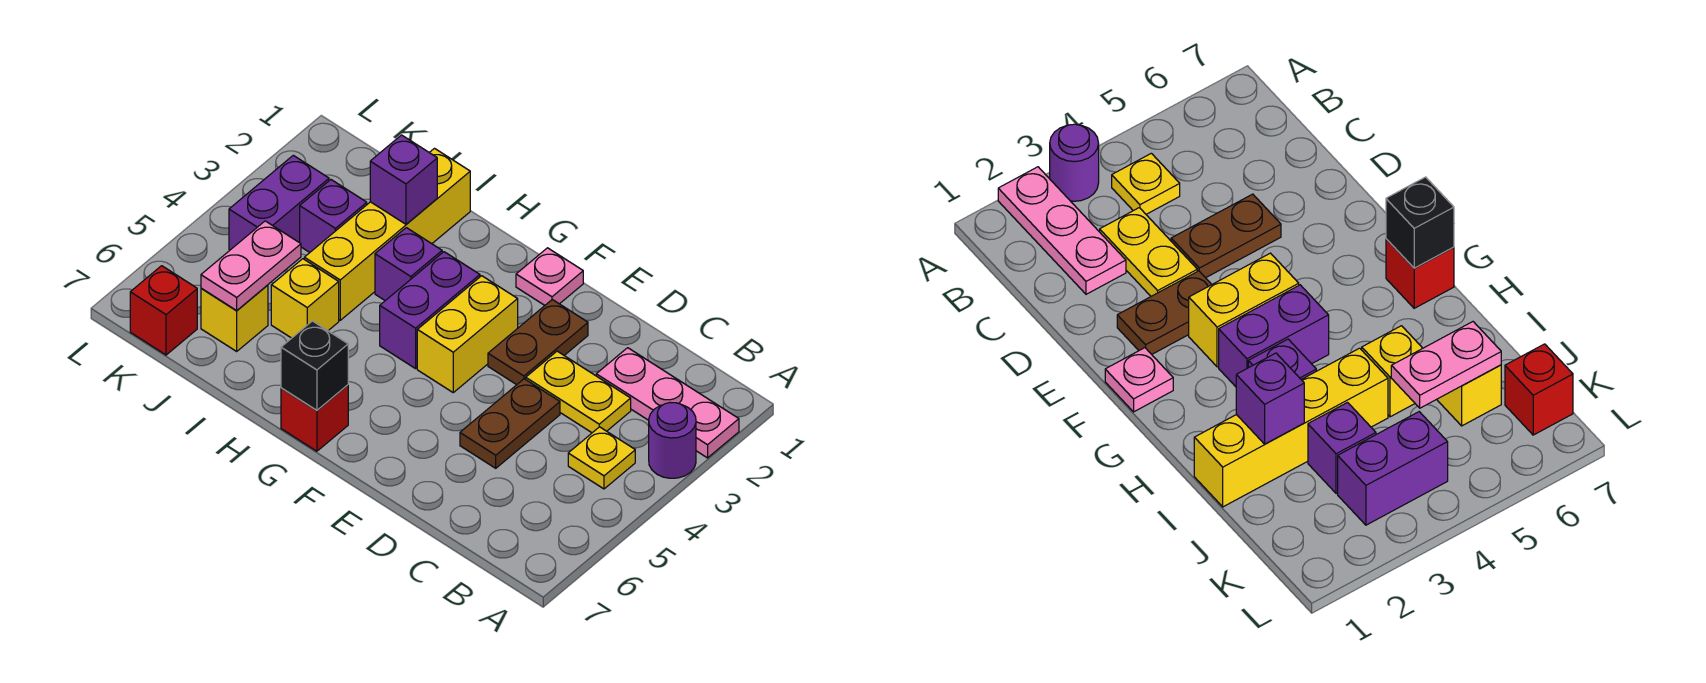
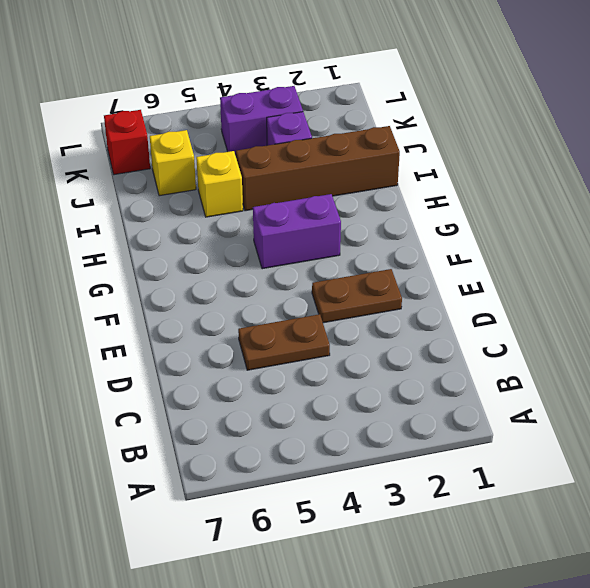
brown 1x4 brick [236,126,400,211] -> yellow 1x4 brick [304,148,470,320]
none -> pink 1x3 plate [596,348,739,458]
none -> purple 1x1 round brick [649,403,696,478]
none -> yellow 1x1 plate [568,427,635,489]

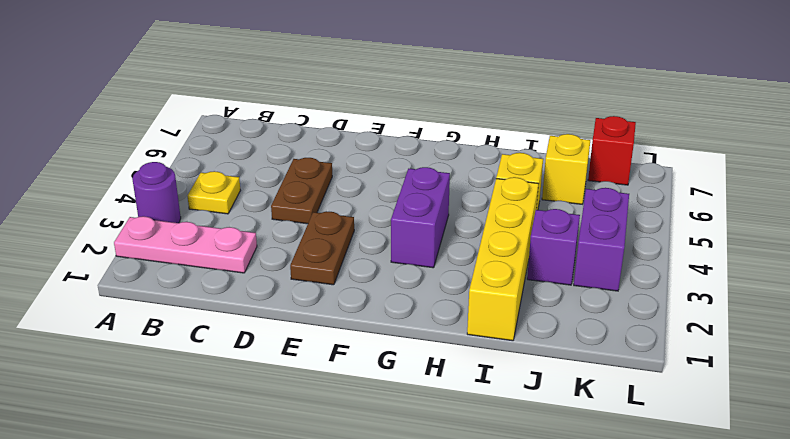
none -> yellow 1x2 plate [526,351,631,433]
none -> pink 1x1 plate [516,248,583,305]
none -> yellow 1x2 brick [417,276,518,392]

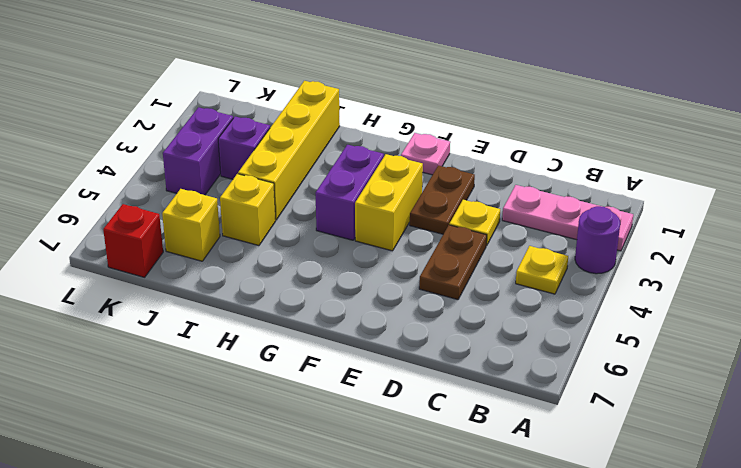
yellow 1x1 plate [449,200,500,245] -> yellow 1x2 plate [526,351,631,433]
none -> red 1x1 brick [281,385,348,451]
none -> purple 1x1 brick [375,228,442,301]
none -> black 1x1 brick [281,321,348,410]

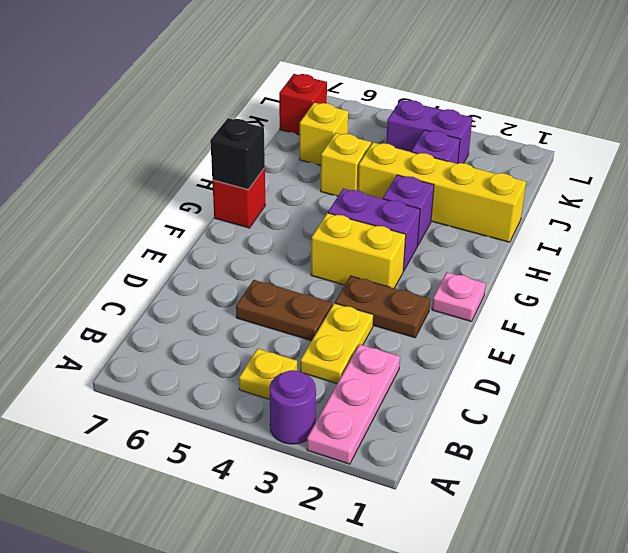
none -> purple 1x1 brick [370,135,437,224]
none -> pink 1x2 plate [201,221,301,310]

